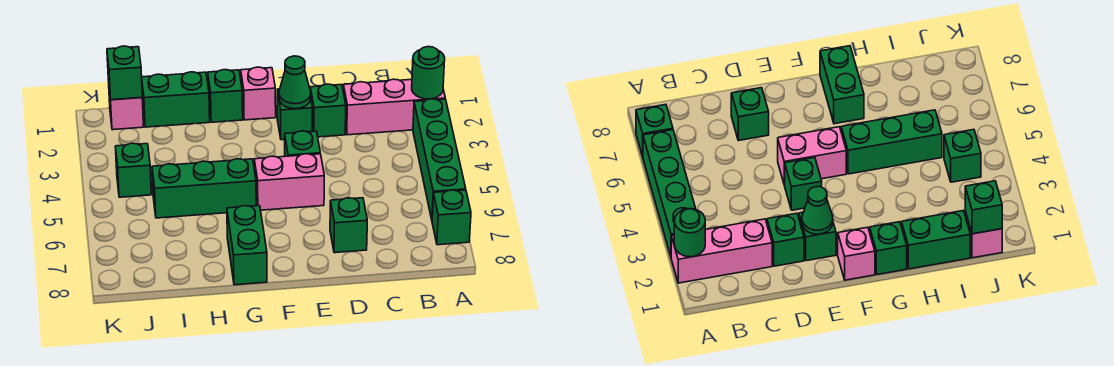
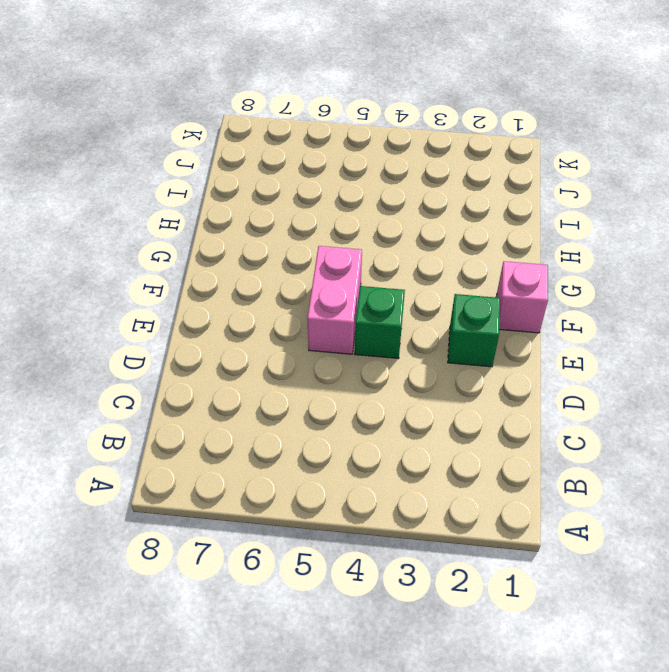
none -> pink 1x3 brick [343,79,445,135]
none -> green 1x4 brick [413,99,466,219]
none -> green 1x1 brick [432,190,471,245]

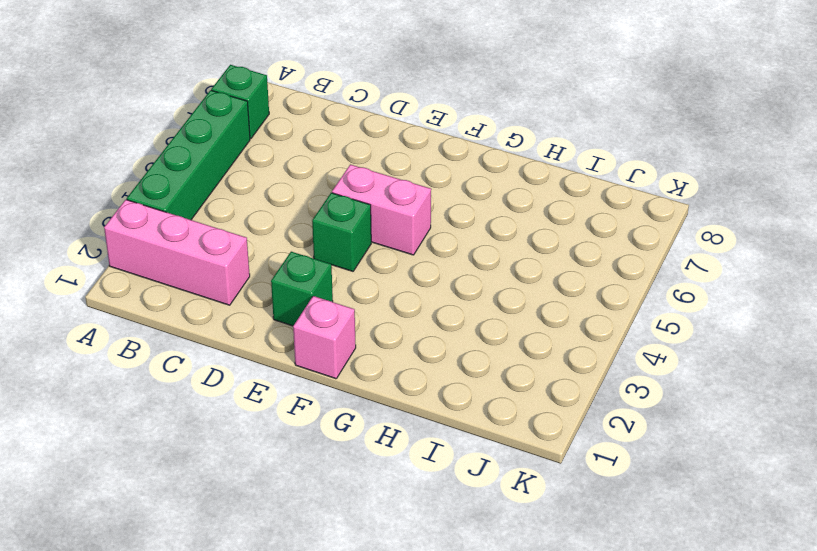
none -> green 1x1 brick [310,84,346,137]
none -> green 1x1 brick [330,198,367,253]
none -> green 1x1 brick [208,70,243,122]

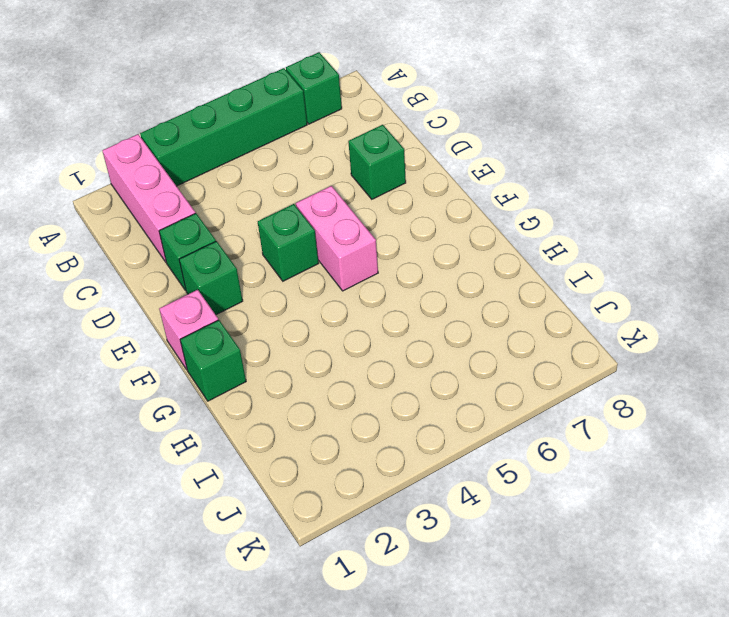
none -> green 1x3 brick [152,159,256,218]
none -> green 1x2 brick [227,206,267,285]
none -> green 1x2 brick [142,72,210,127]

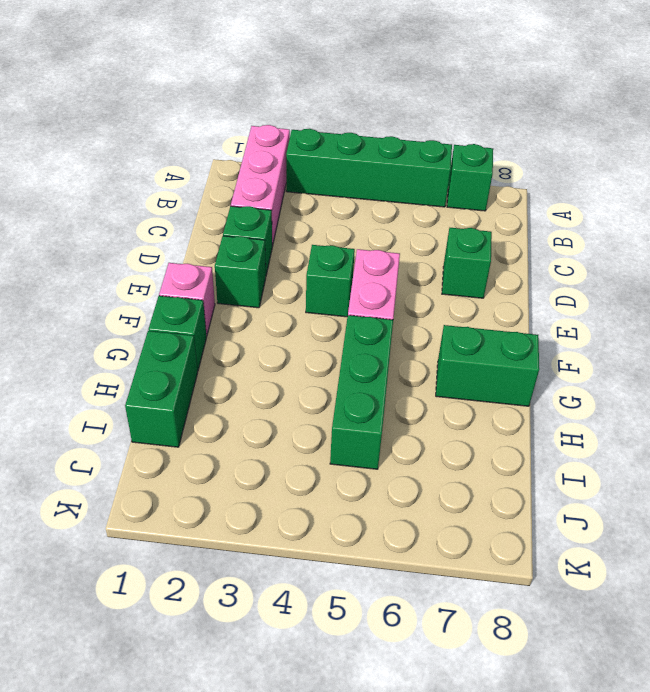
none -> pink 1x1 brick [109,90,144,130]
none -> green 1x1 brick [115,143,151,197]
none -> green 1x1 round brick [412,47,445,99]

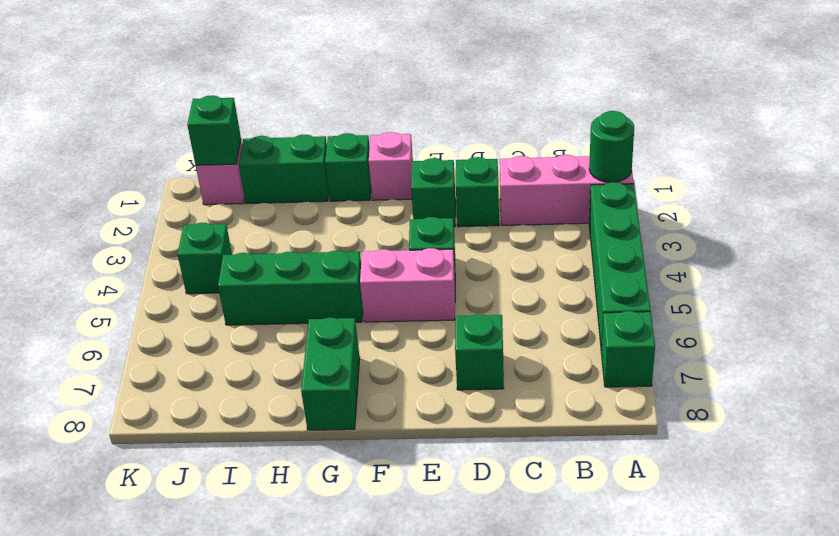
none -> green 1x1 cone [279,56,311,109]

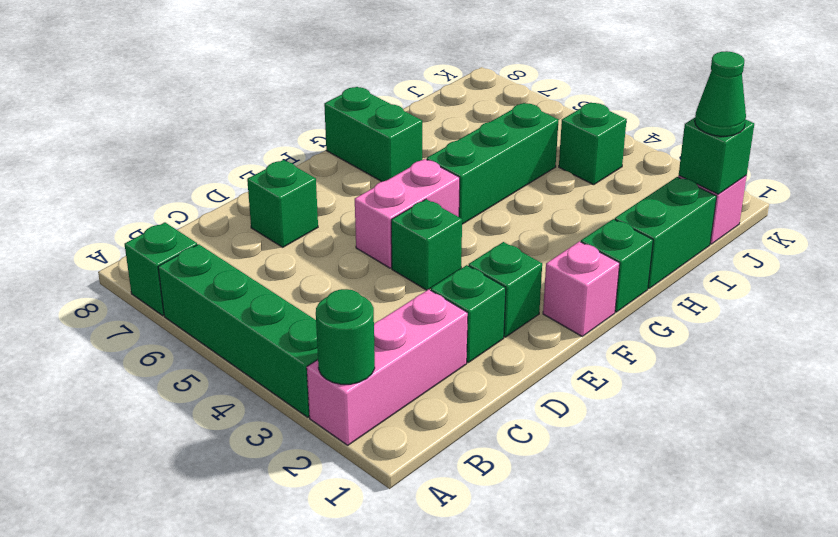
green 1x1 cone [695,51,746,136] -> green 1x1 cone moved to [279,56,311,109]

